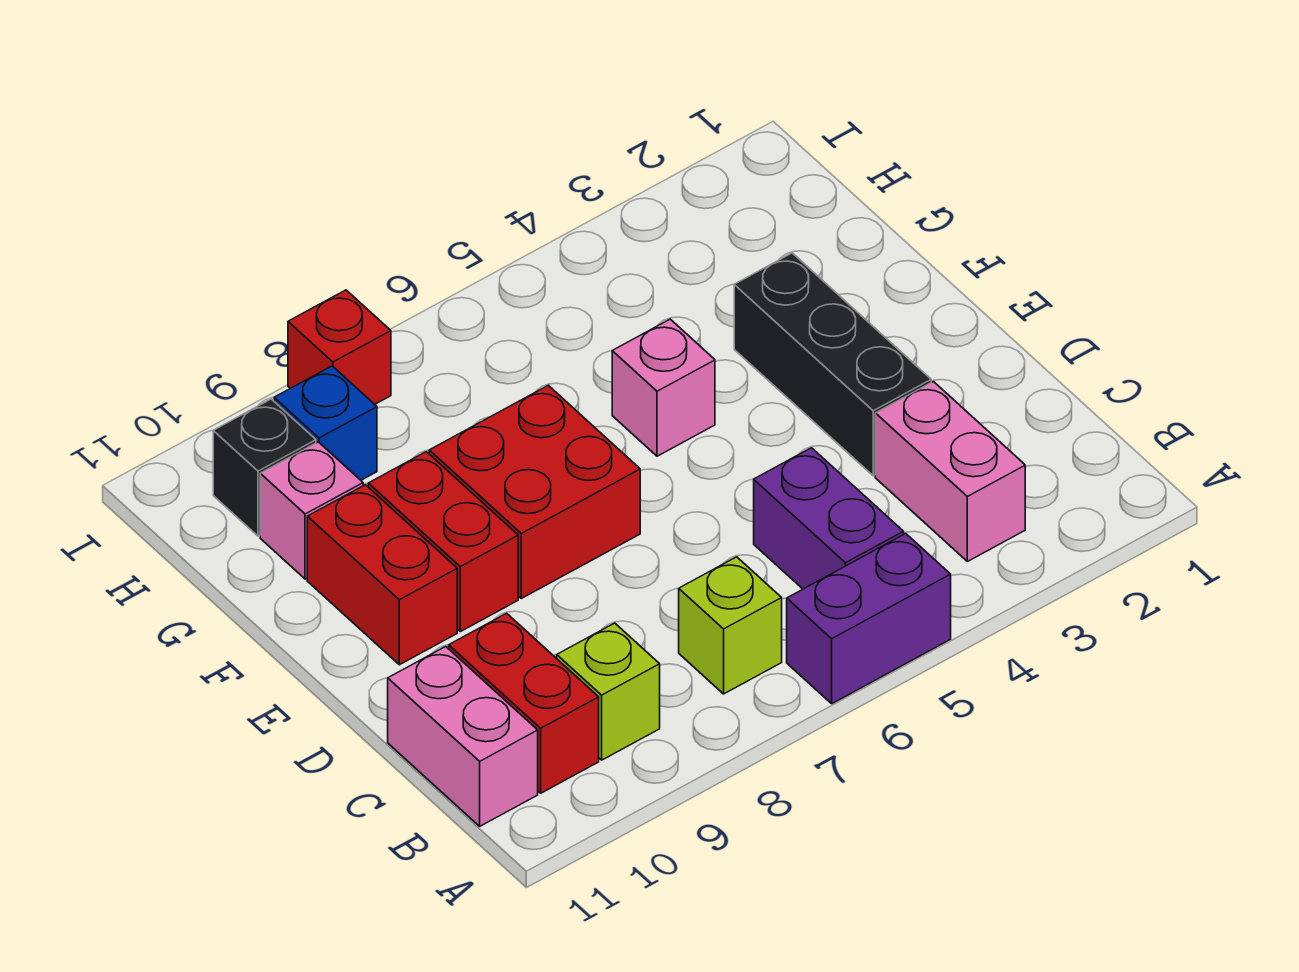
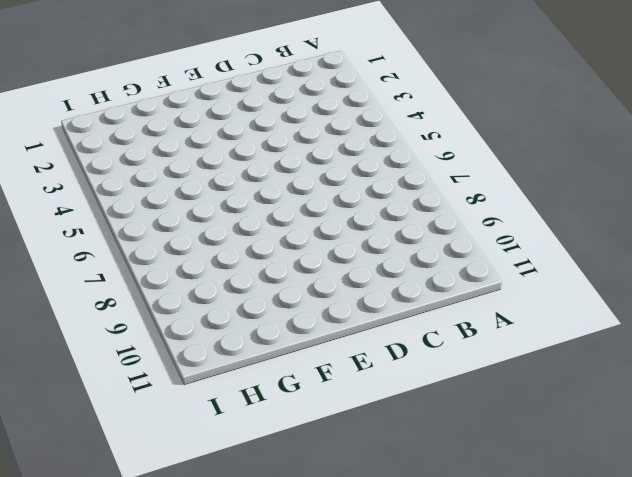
none -> purple 1x2 brick [787,534,951,704]
none -> pink 1x2 brick [875,382,1025,561]
none -> purple 1x2 brick [754,448,904,589]

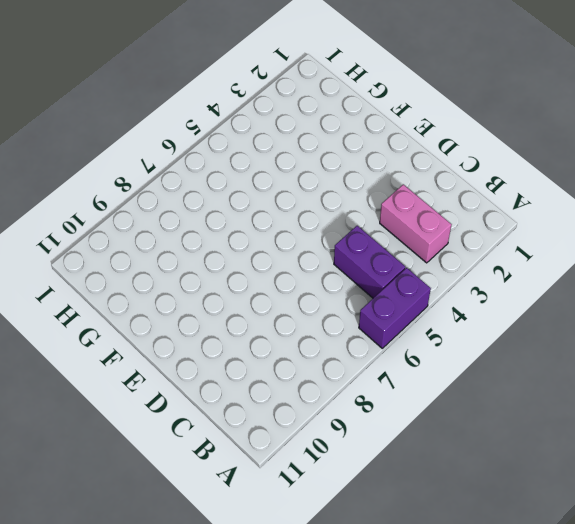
none -> lime 1x1 brick [679,557,782,694]
none -> lime 1x1 brick [557,623,660,760]
none -> red 1x2 brick [449,613,599,793]

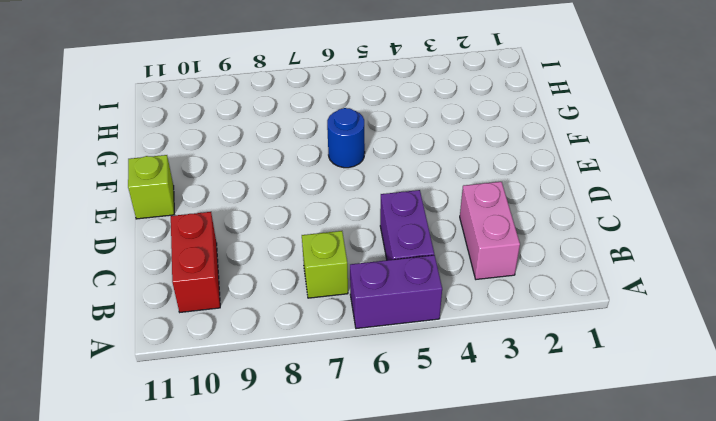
lime 1x1 brick [128,155,174,219] -> lime 1x1 brick moved to [557,623,660,760]
blue 1x1 round brick [327,108,365,168] -> none
none -> pink 1x2 brick [388,647,538,826]
none -> black 1x3 brick [734,253,931,476]
none -> red 2x2 brick [429,385,640,598]

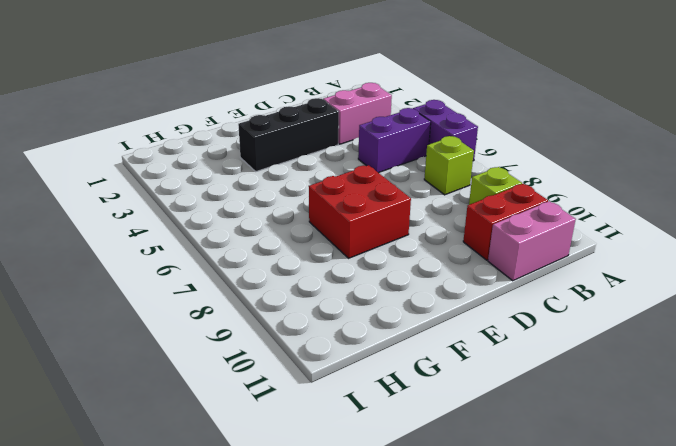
none -> red 1x2 brick [368,452,518,632]
none -> red 1x2 brick [307,485,457,665]
none -> pink 1x1 brick [612,319,715,456]

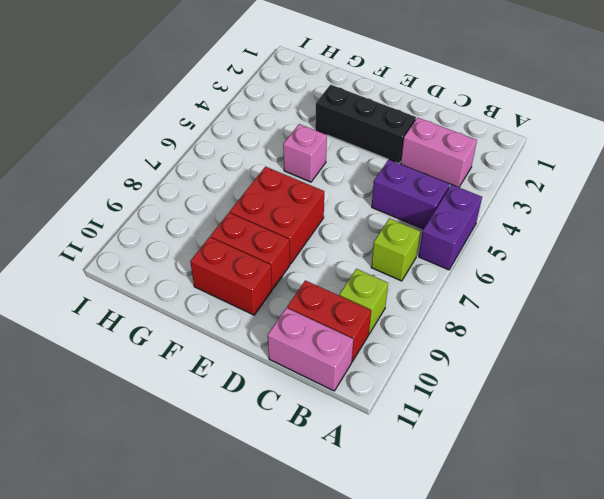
none -> pink 1x1 brick [260,442,363,579]
none -> blue 1x1 brick [274,366,377,480]
none -> black 1x1 brick [213,399,316,536]

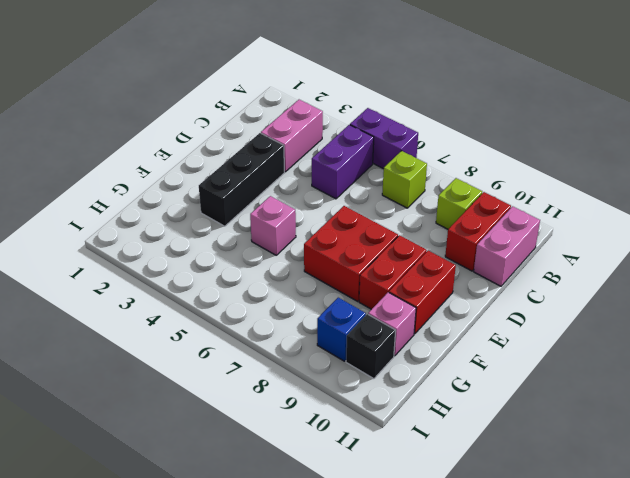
none -> red 1x1 brick [288,290,391,404]

